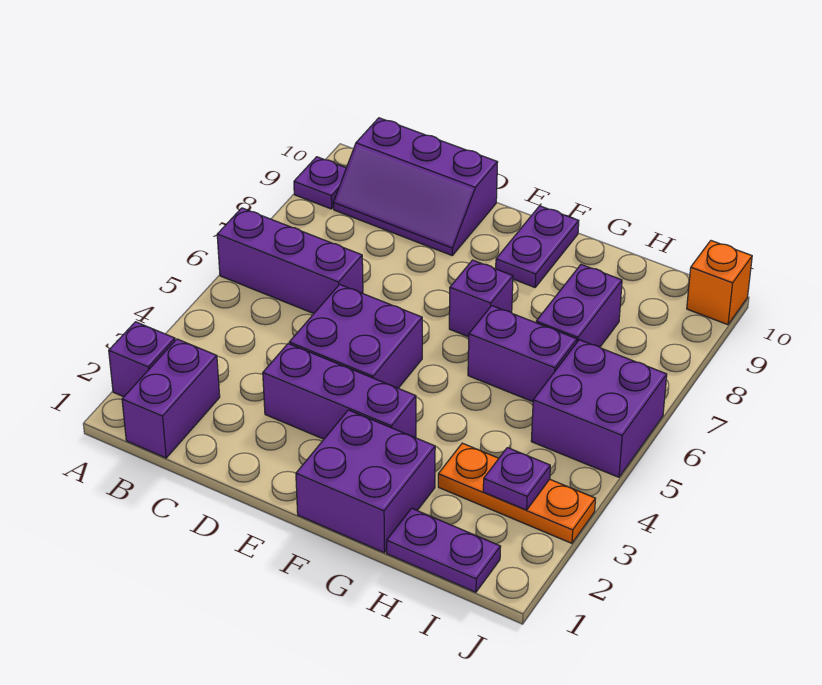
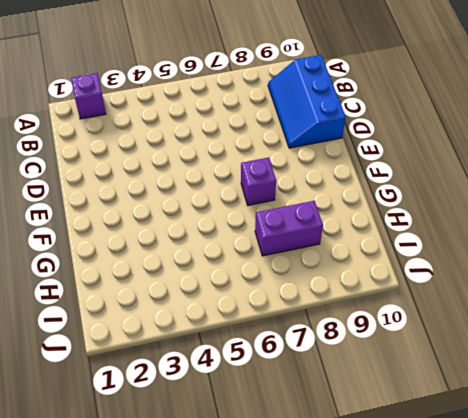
blue 2x3 slope [268,55,346,148] -> purple 2x3 slope [333,118,498,255]
none -> purple 1x3 brick [217,208,363,314]
none -> purple 1x1 plate [294,157,346,209]
none -> purple 1x2 brick [122,339,220,458]

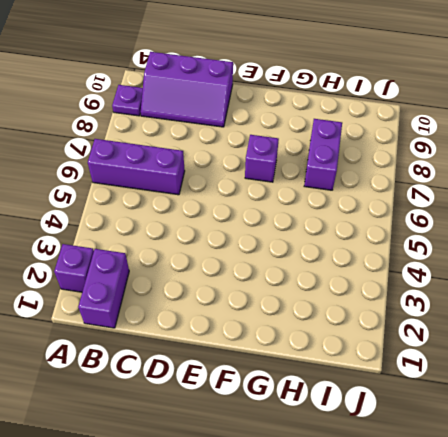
none -> purple 1x3 brick [263,344,416,439]
none -> purple 2x2 brick [289,284,422,388]
none -> purple 2x2 brick [296,410,435,553]

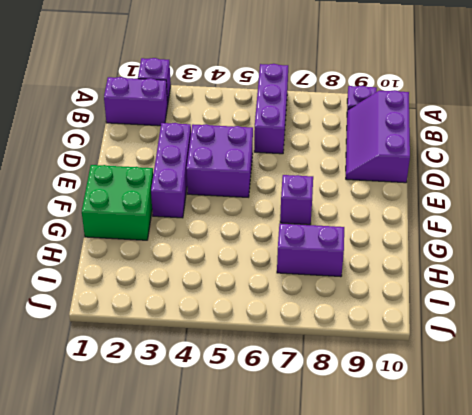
green 2x2 brick [82,165,153,240] -> purple 2x2 brick [296,410,435,553]
none -> purple 1x2 plate [496,206,579,287]
none -> purple 1x2 brick [468,306,577,402]
none -> purple 1x2 plate [387,508,501,592]

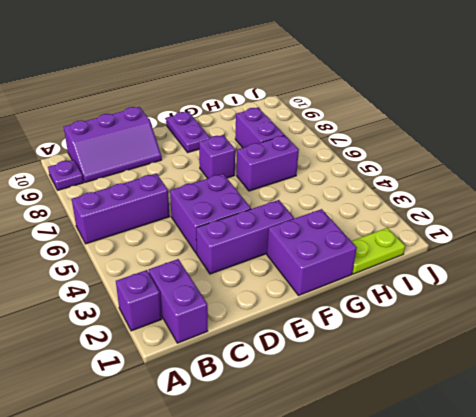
lime 1x2 plate [351,228,405,274] -> purple 1x2 plate [387,508,501,592]
none -> orange 1x3 plate [438,443,595,543]
none -> purple 2x2 brick [531,340,667,477]
none -> orange 1x1 brick [687,241,752,325]

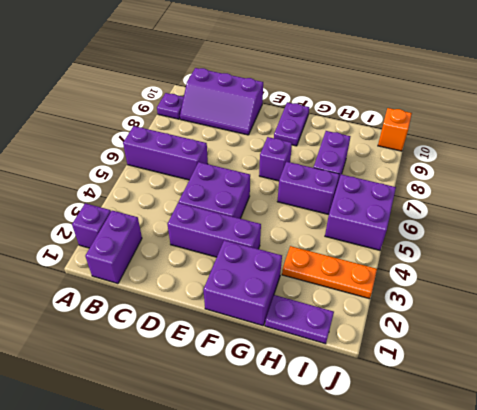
none -> purple 1x1 plate [483,448,550,510]

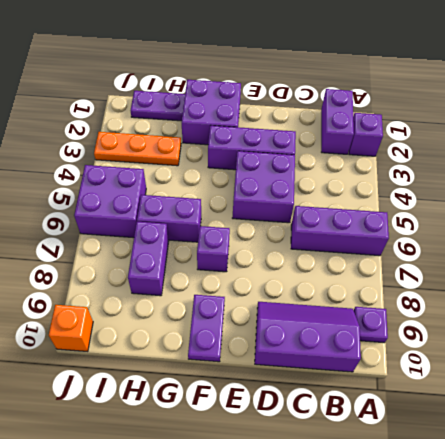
none -> purple 1x1 plate [483,448,550,510]

